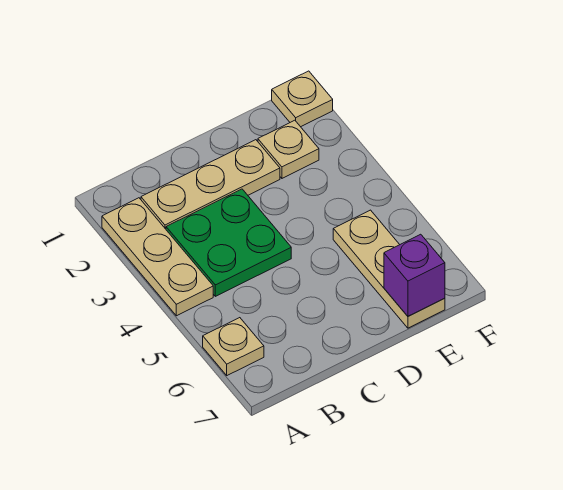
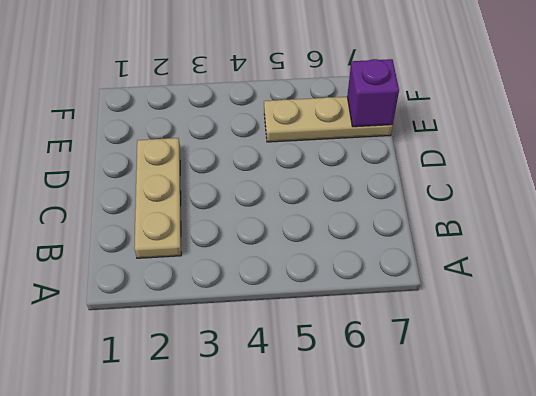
none -> tan 1x3 plate [102,198,213,316]
none -> tan 1x1 plate [203,318,264,375]

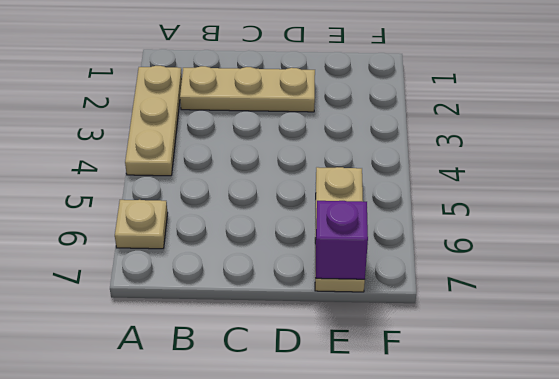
none -> green 2x2 plate [166,189,291,296]
none -> tan 1x1 plate [258,120,319,178]

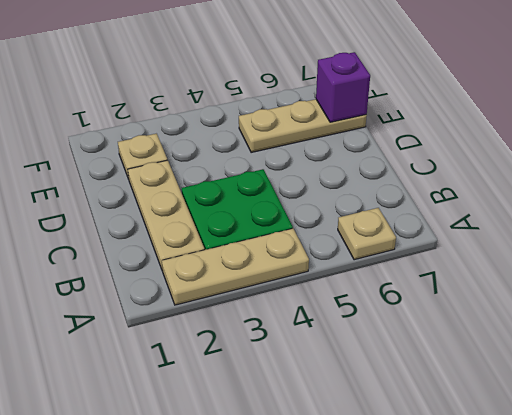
none -> tan 1x1 plate [272,71,333,127]

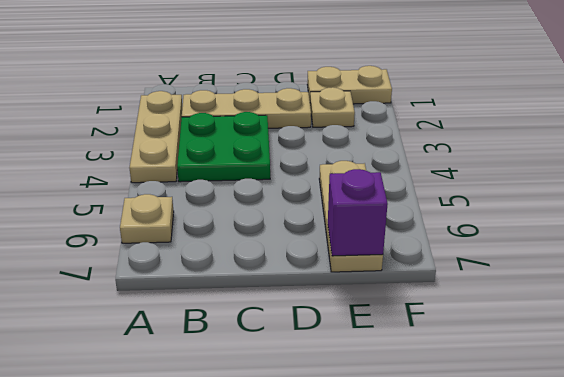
tan 1x2 plate [307,66,392,104] -> tan 1x1 plate [272,71,333,127]

